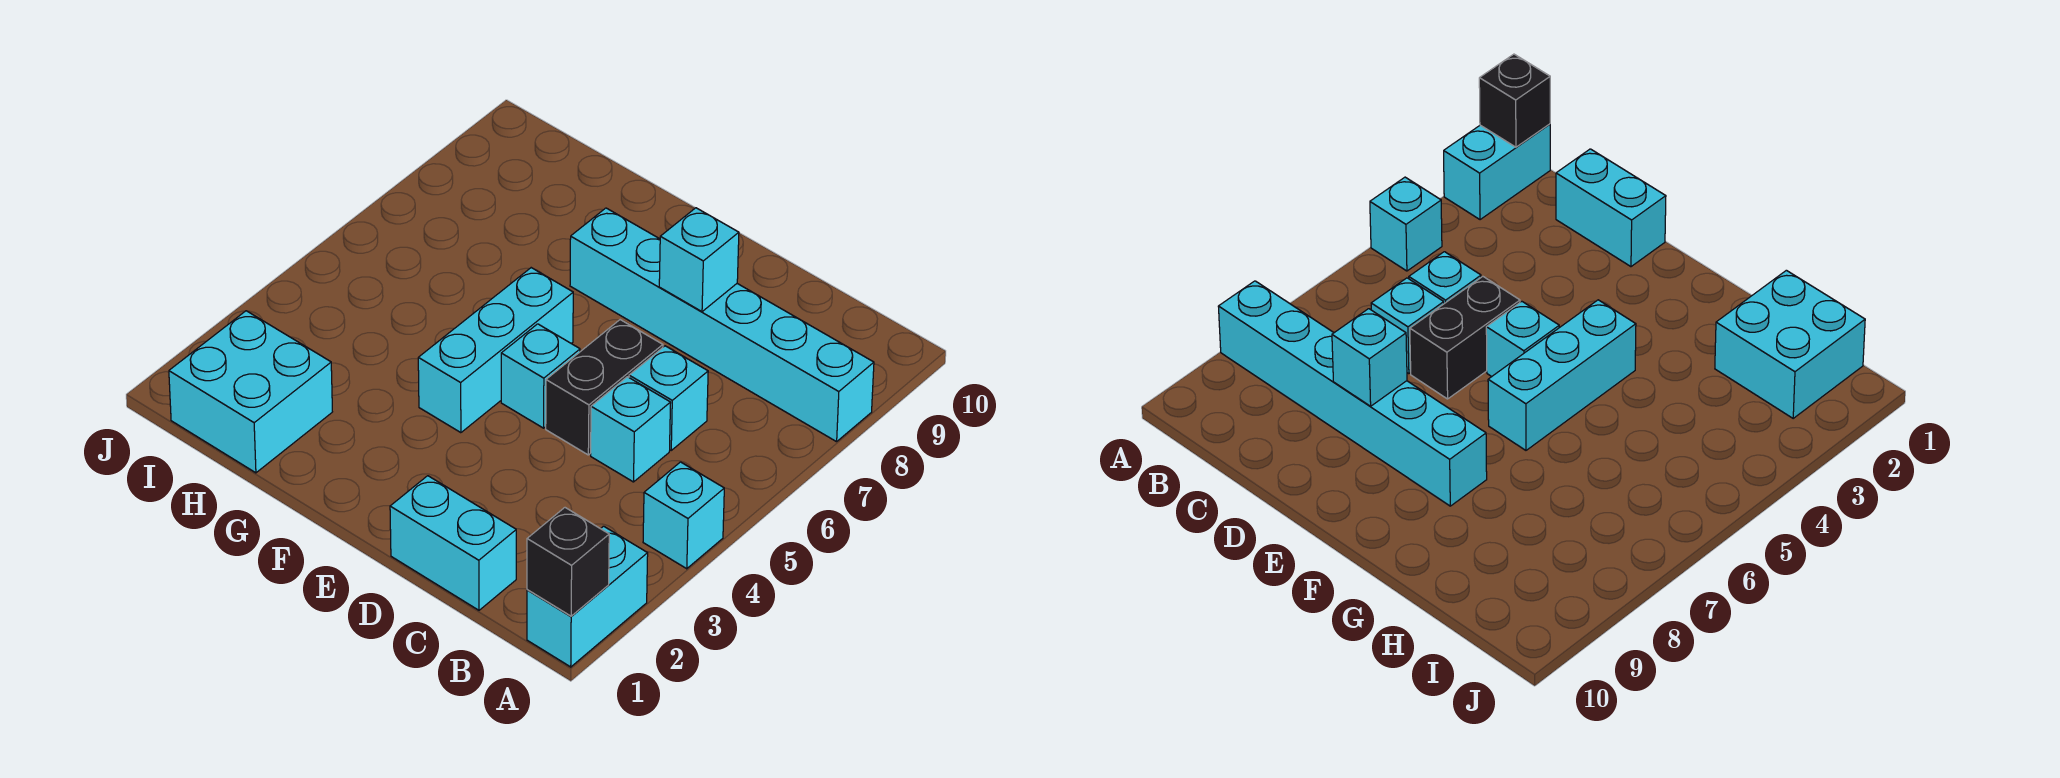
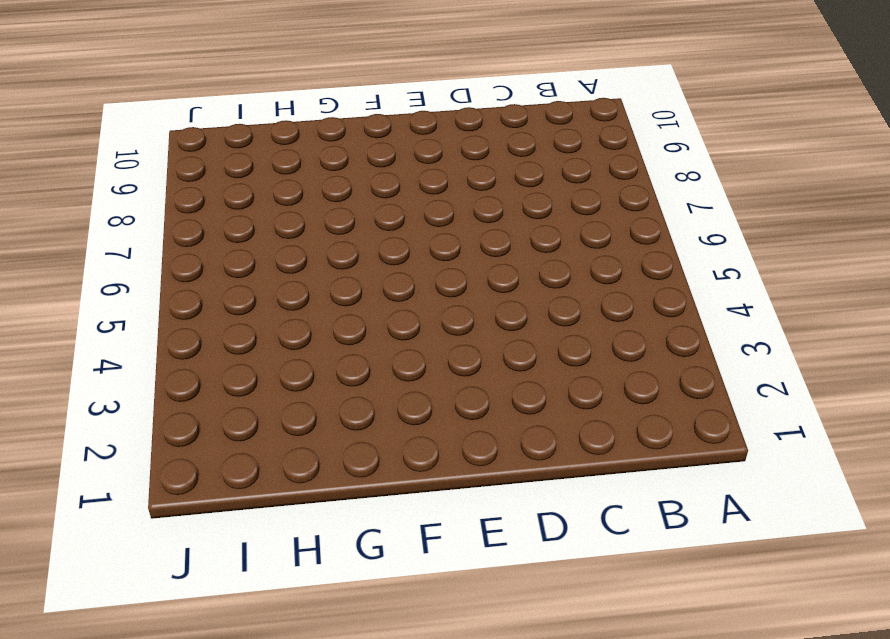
none -> cyan 1x2 brick [527,526,648,667]
none -> cyan 1x1 brick [643,462,724,569]
none -> cyan 1x6 brick [570,208,874,442]

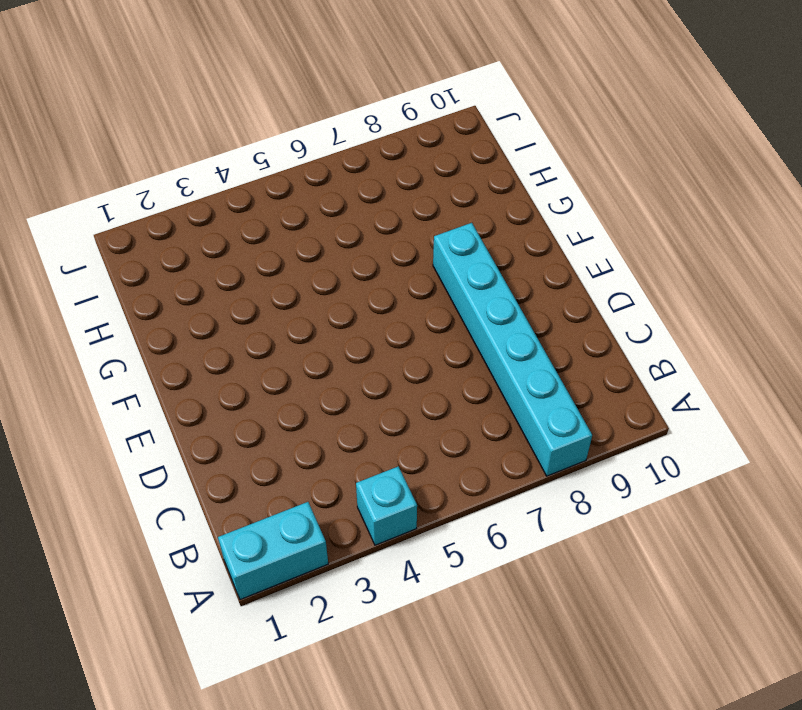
none -> cyan 1x2 brick [390,476,516,610]
none -> cyan 1x1 brick [591,377,671,482]
none -> cyan 1x1 brick [629,346,708,450]

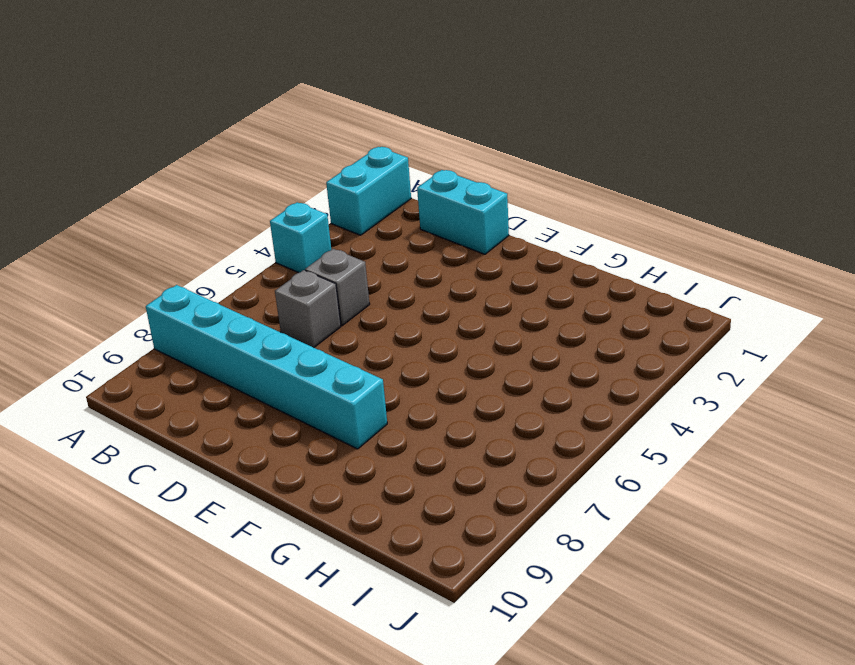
grey 1x1 brick [305,249,370,325] -> cyan 1x1 brick [591,377,671,482]
grey 1x1 brick [275,270,341,348] -> cyan 1x1 brick [629,346,708,450]
none -> black 1x2 brick [546,320,663,455]
none -> cyan 1x1 brick [501,324,580,428]
none -> cyan 1x3 brick [418,268,573,433]

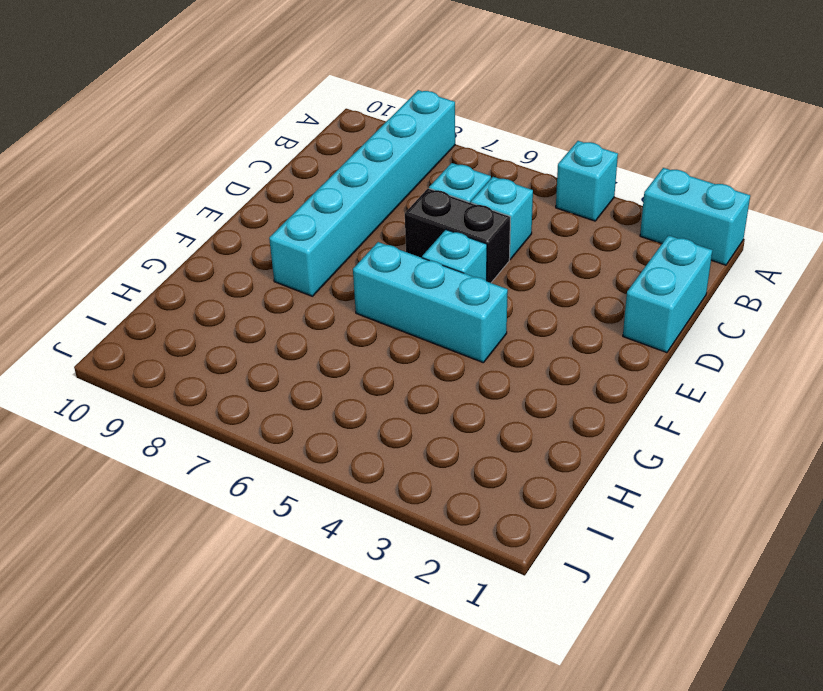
none -> cyan 2x2 brick [169,311,332,473]
none -> black 1x1 brick [527,508,609,616]
none -> cyan 1x1 brick [659,208,739,312]

